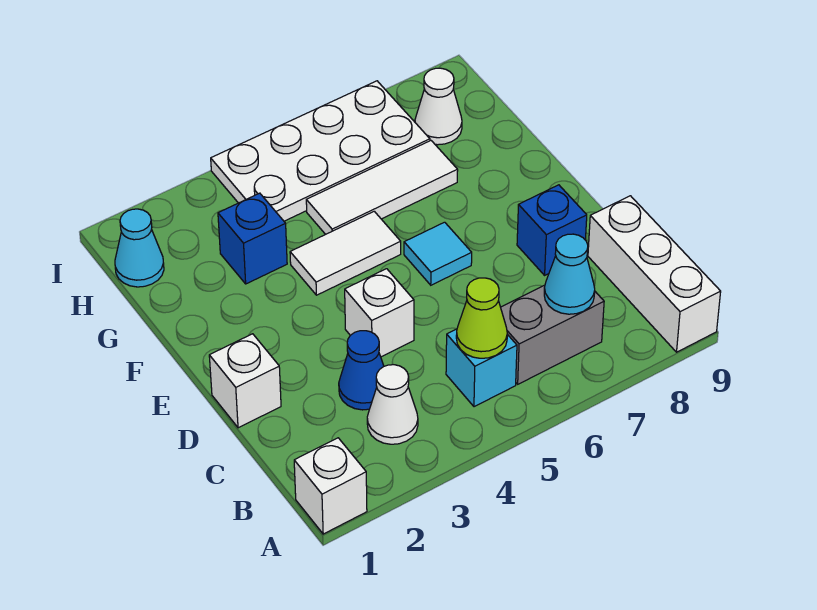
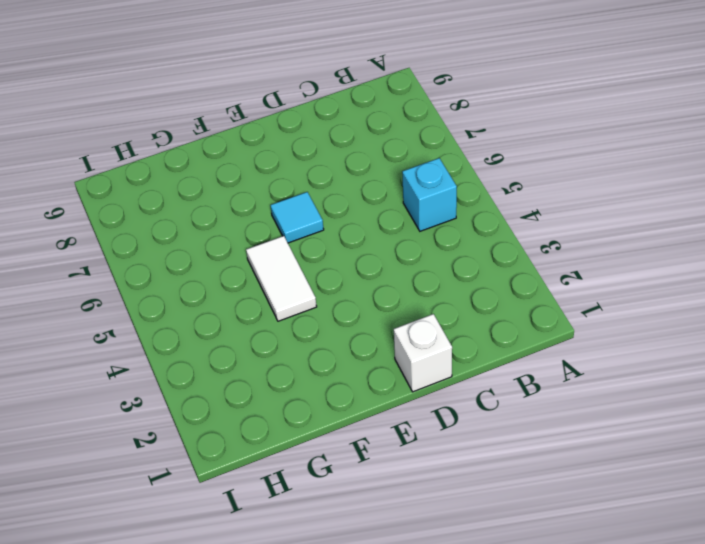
none -> white 1x1 brick [294,438,367,534]
none -> white 1x3 brick [588,196,721,352]
none -> white 1x1 cone [367,365,418,444]

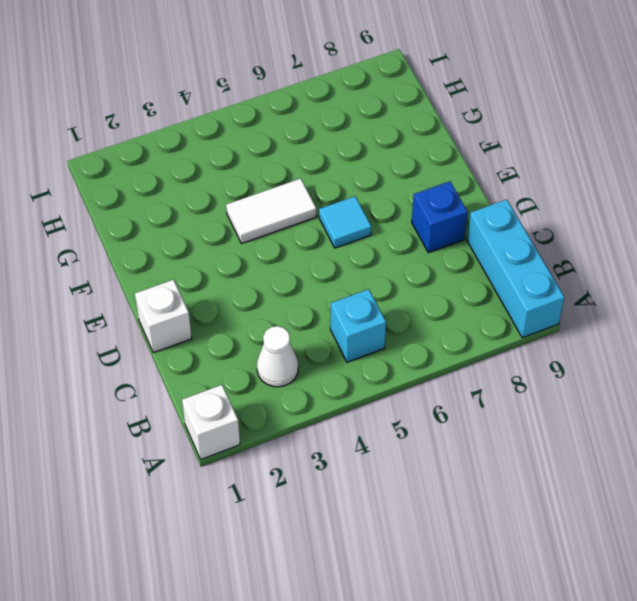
cyan 1x3 brick [467,199,564,338] -> white 1x3 brick [588,196,721,352]
none -> grey 1x2 brick [501,285,604,384]
none -> blue 1x1 cone [339,331,384,410]
none -> white 1x1 brick [345,269,414,357]

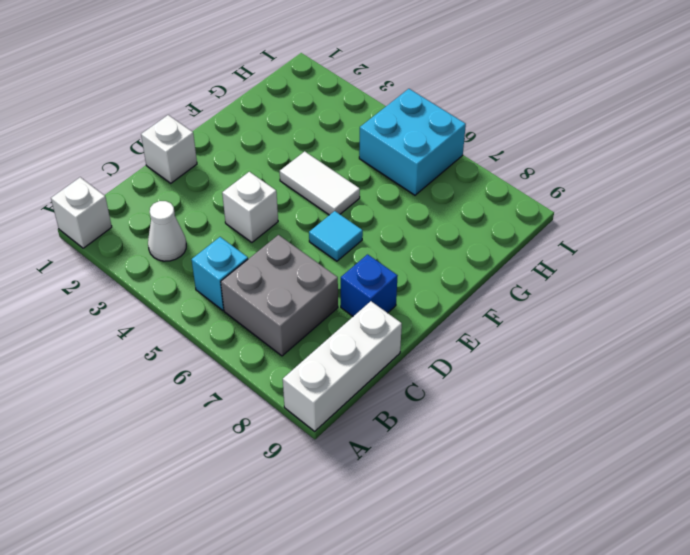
grey 2x2 brick [221,235,338,356] -> grey 1x2 brick [501,285,604,384]
cyan 2x2 brick [359,89,466,195] -> white 2x4 plate [211,81,430,221]
none -> blue 1x1 cone [339,331,384,410]
none -> blue 1x1 brick [218,193,287,284]
none -> white 1x3 tile [306,141,458,234]

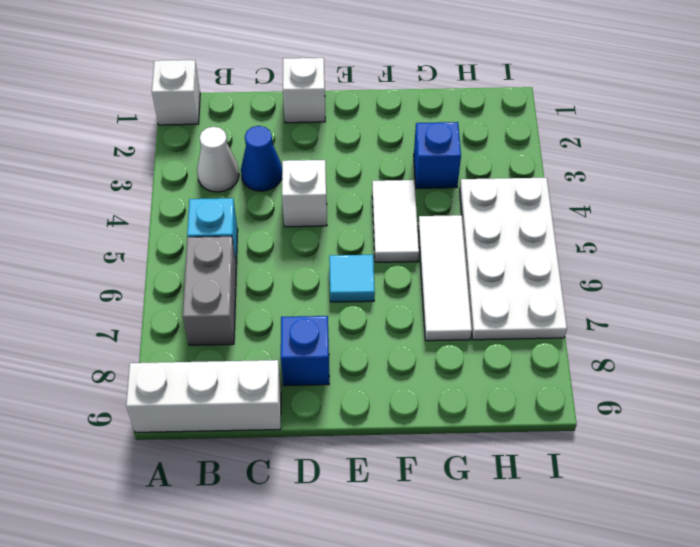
none -> cyan 1x1 cone [115,209,164,287]
none -> white 1x1 cone [415,68,462,145]
none -> lime 1x1 cone [456,278,507,358]

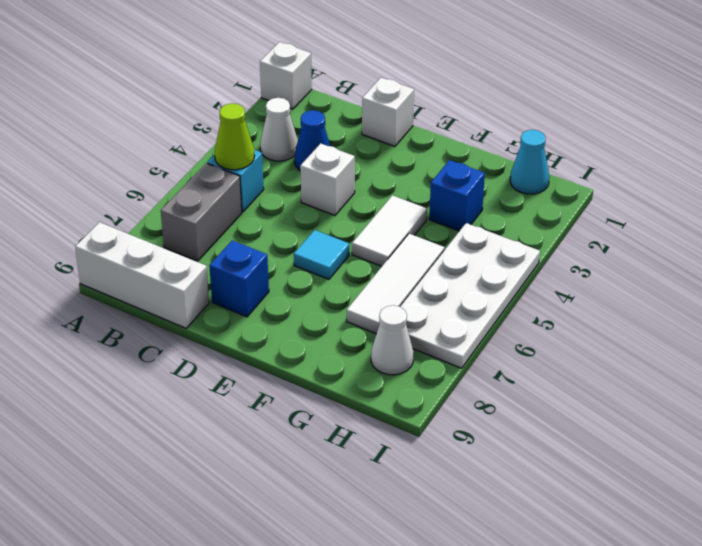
none -> cyan 1x1 cone [544,234,595,314]

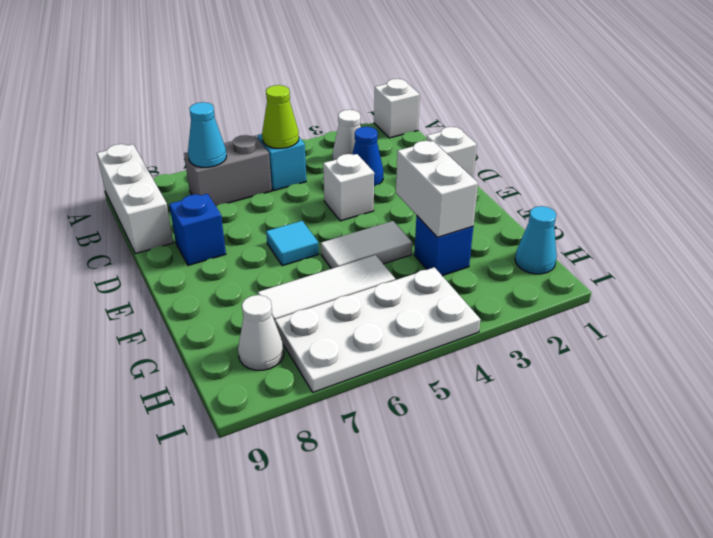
white 1x2 brick [396,141,478,237] -> none

